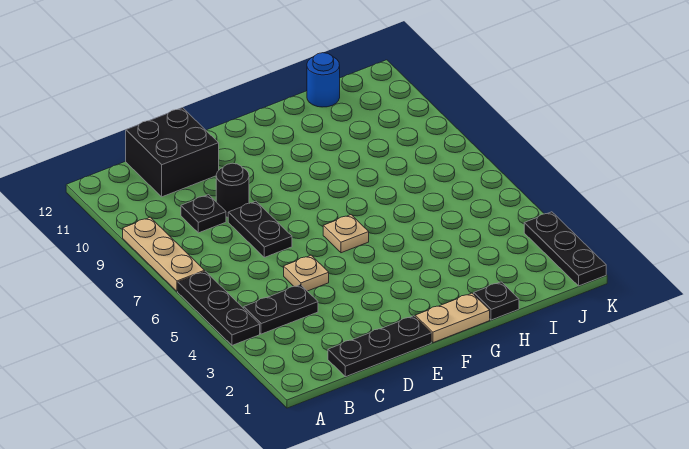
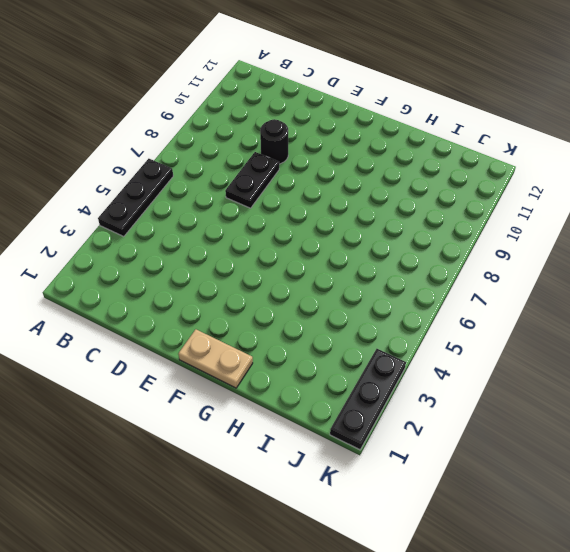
none -> tan 1x3 plate [123,217,205,291]
none -> black 1x2 plate [244,285,318,334]
none -> black 1x3 plate [328,316,431,377]

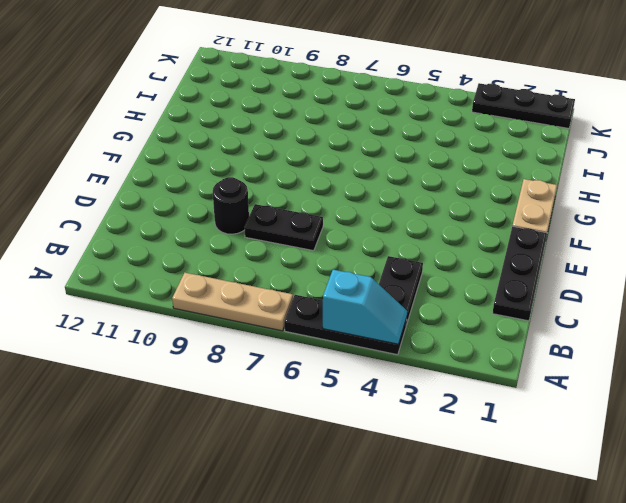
cyan 1x2 slope [323,270,407,344] -> none
none -> black 1x1 plate [181,195,226,233]
none -> black 2x2 brick [126,108,219,197]
none -> tan 1x1 plate [284,255,329,291]

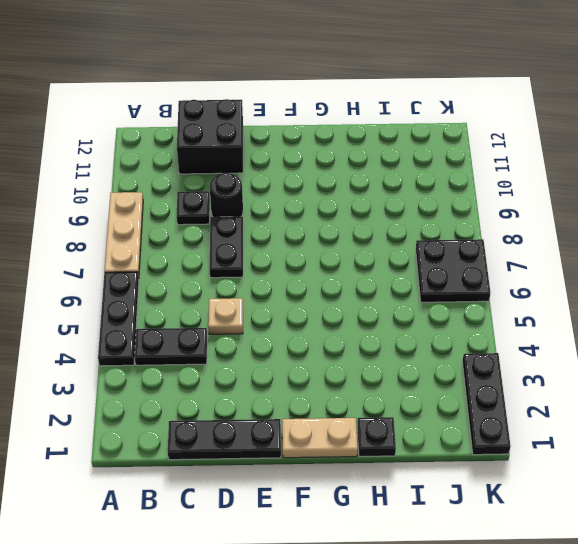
black 2x2 plate [416,239,491,302] -> none
none -> tan 1x1 plate [323,215,369,253]
none -> blue 1x1 round brick [307,53,340,107]

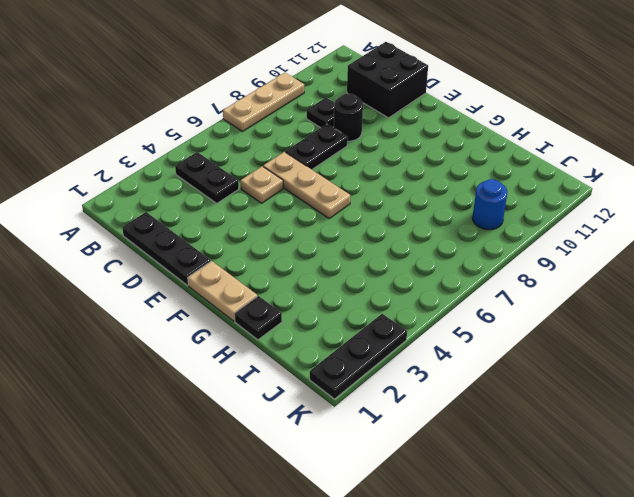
tan 1x3 plate [263,152,350,218] -> tan 1x1 plate [323,215,369,253]
blue 1x1 round brick [472,179,508,230] -> blue 1x1 round brick moved to [307,53,340,107]
none -> black 1x3 plate [178,271,260,345]

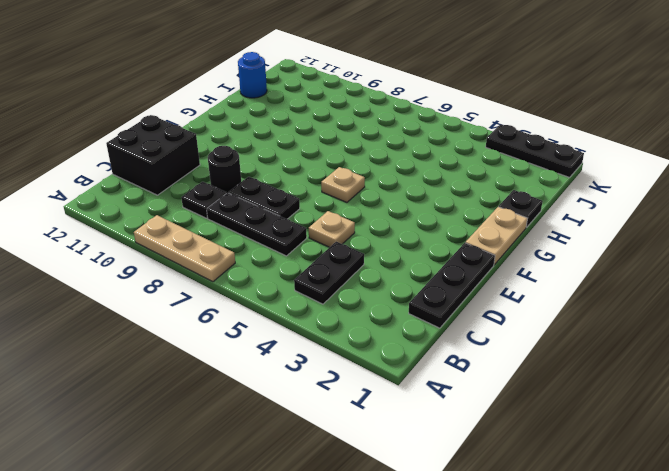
black 1x3 plate [207,193,307,256] -> black 1x3 plate moved to [178,271,260,345]

